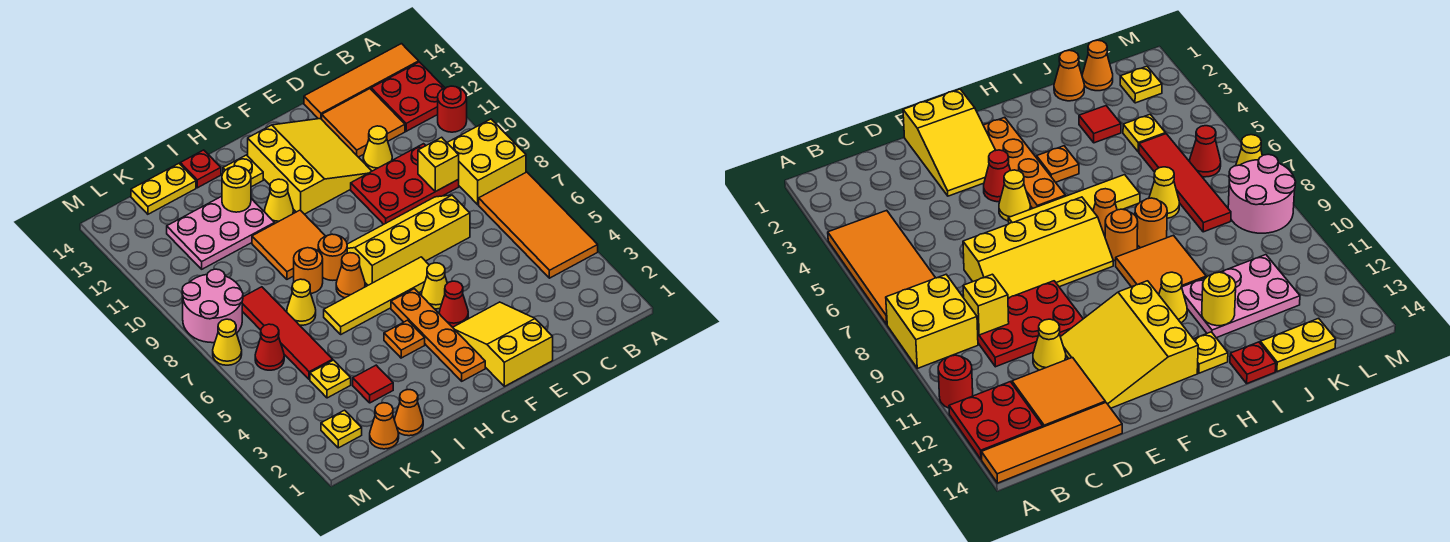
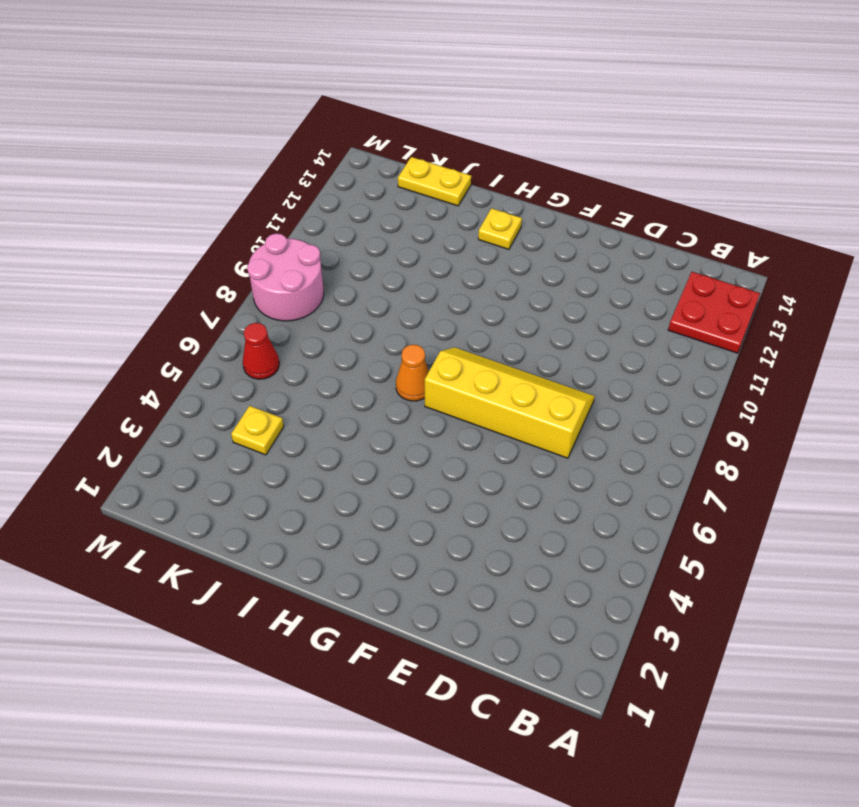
none -> orange 2x4 tile [479,172,598,278]
none -> yellow 2x2 brick [447,119,526,205]
none -> red 1x1 round brick [438,86,467,132]
none -> orange 1x4 tile [304,44,419,119]

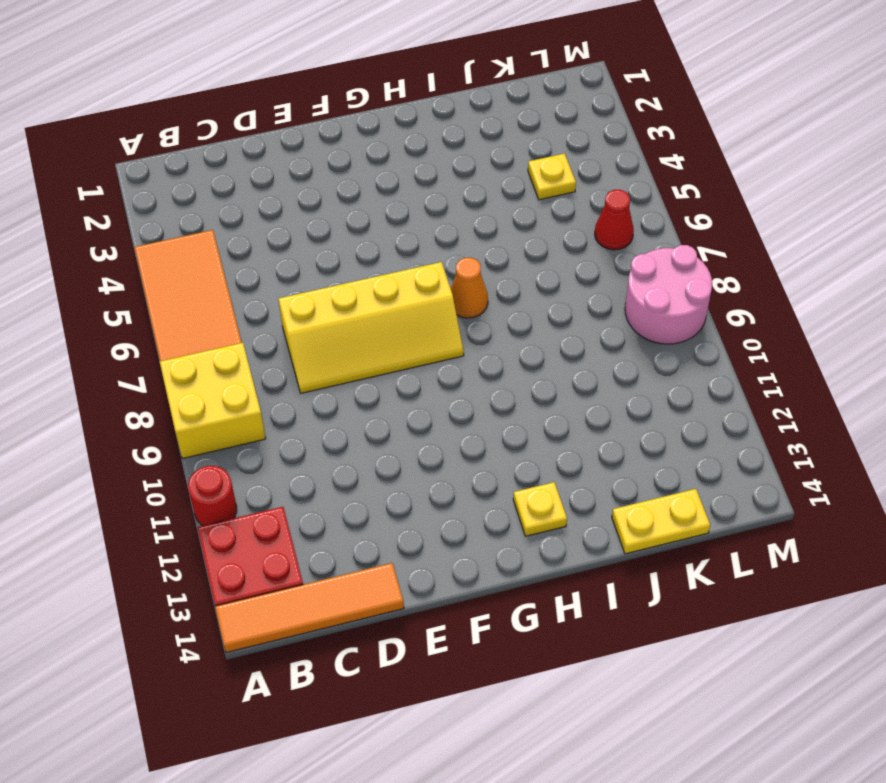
none -> red 2x3 plate [351,144,459,224]
none -> orange 2x2 tile [322,89,405,157]
none -> yellow 1x1 cone [363,126,392,171]
none -> yellow 2x3 slope [453,302,553,386]

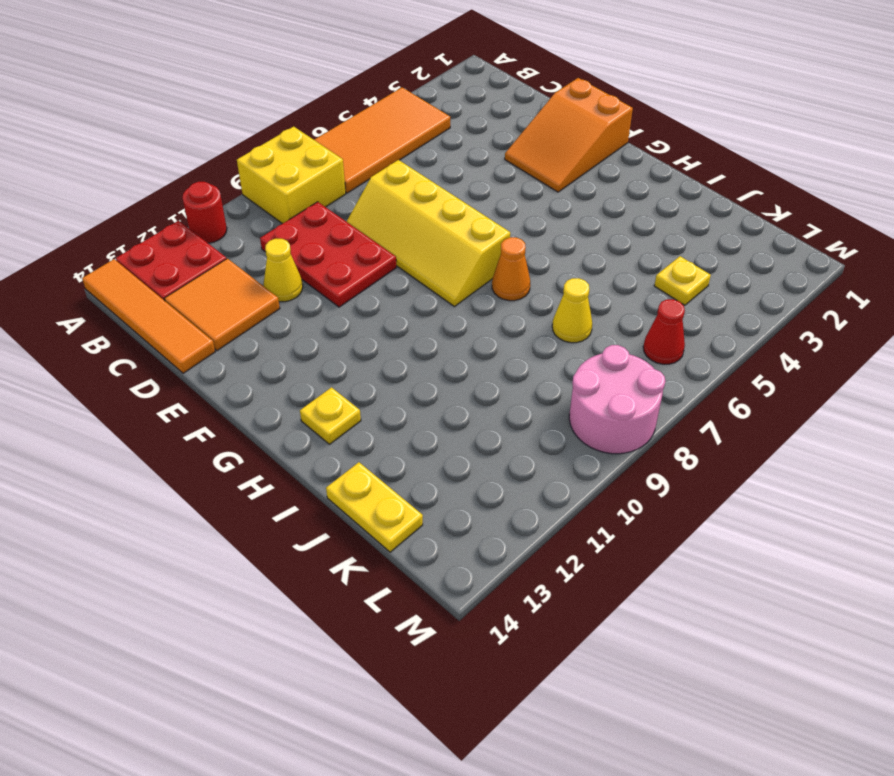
orange 2x3 slope [505,78,633,192] -> yellow 2x3 slope [453,302,553,386]
none -> yellow 3x3 slope [248,119,372,214]
none -> red 1x1 cone [439,281,468,327]
none -> yellow 1x1 cone [421,263,447,309]
none -> yellow 1x4 tile [324,257,429,334]

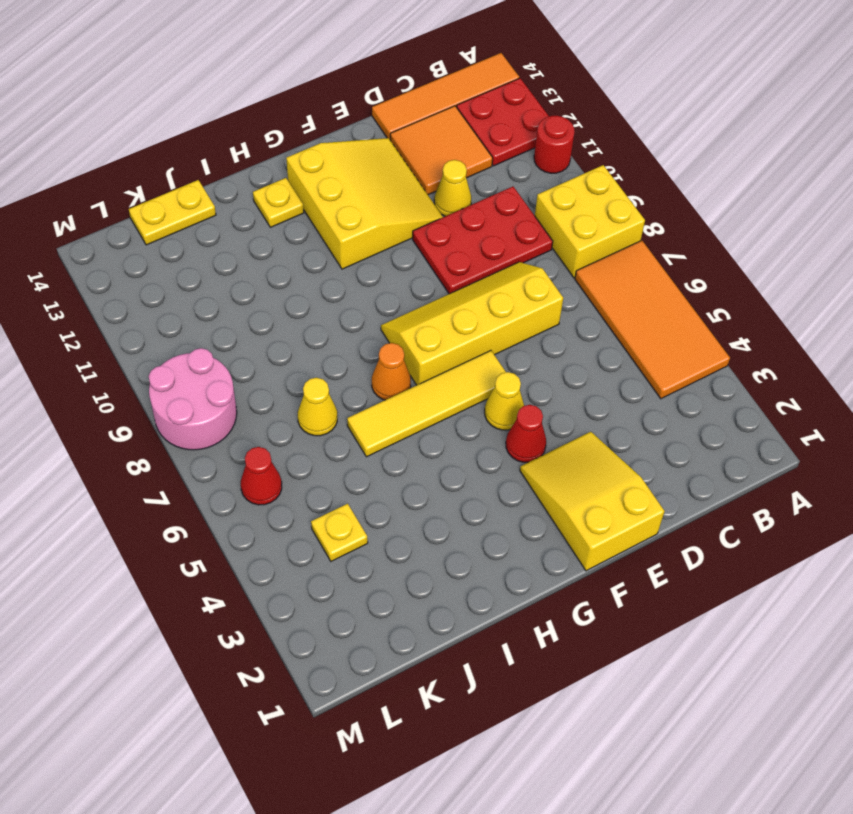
none -> orange 1x4 plate [391,289,485,381]
none -> orange 1x1 plate [384,320,425,358]
none -> orange 1x1 round brick [318,234,347,280]
none -> orange 2x2 tile [252,210,325,279]

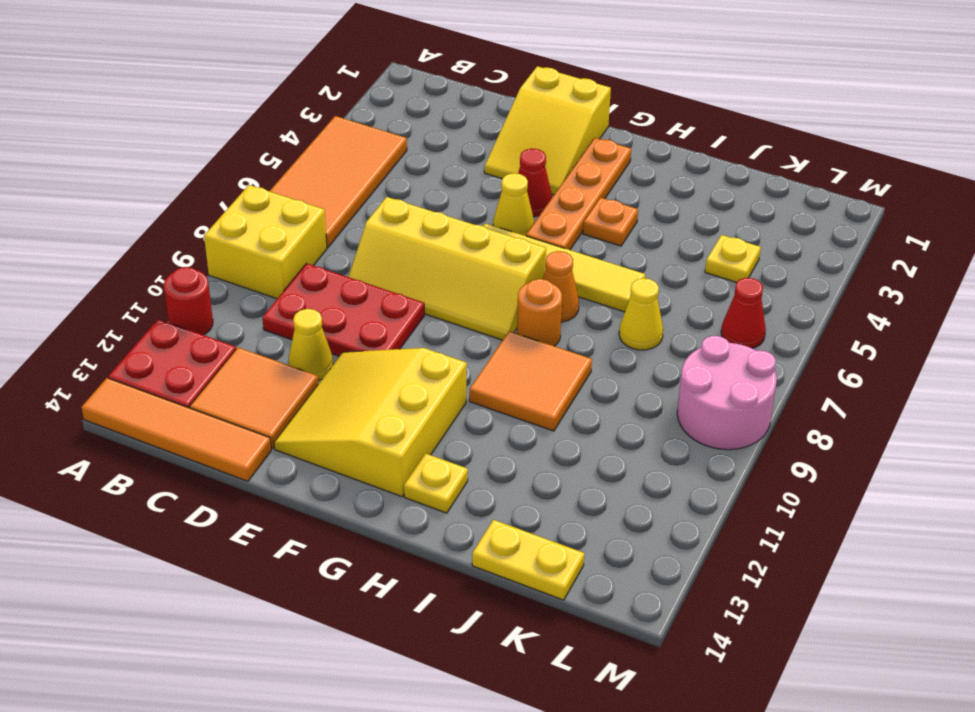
none -> yellow 1x1 cone [265,179,294,223]
none -> orange 1x1 round brick [294,248,323,293]
none -> pink 2x3 plate [167,196,275,269]
none -> red 1x1 plate [180,150,221,188]

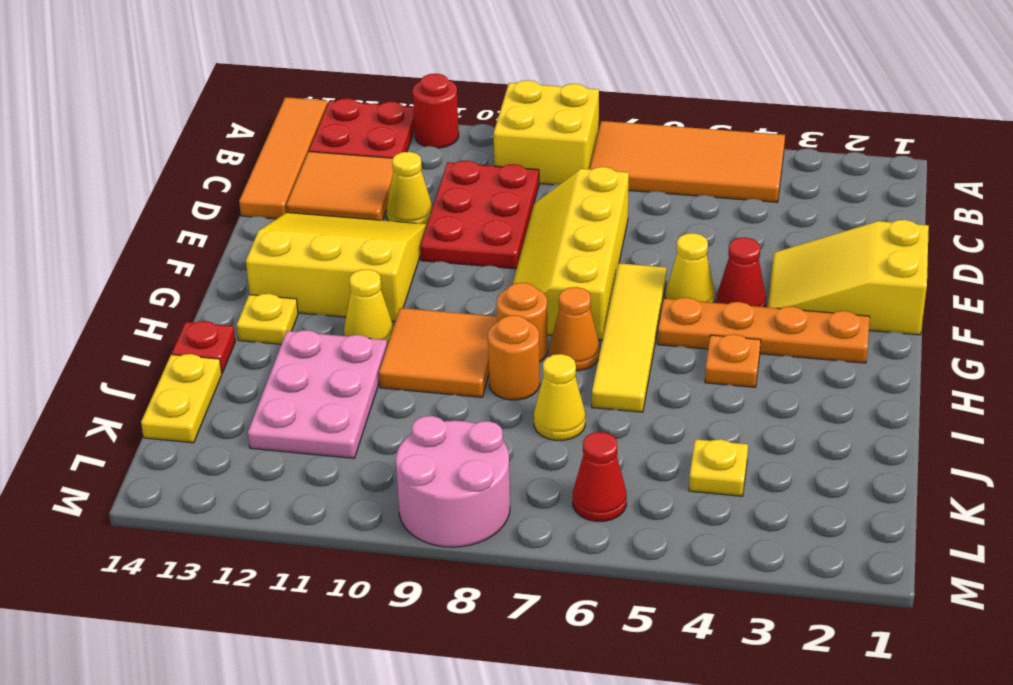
none -> orange 1x1 cone [394,390,423,436]
none -> red 1x1 tile [353,365,393,403]
none -> orange 1x1 cone [370,403,399,449]
none -> red 1x4 tile [242,287,333,380]

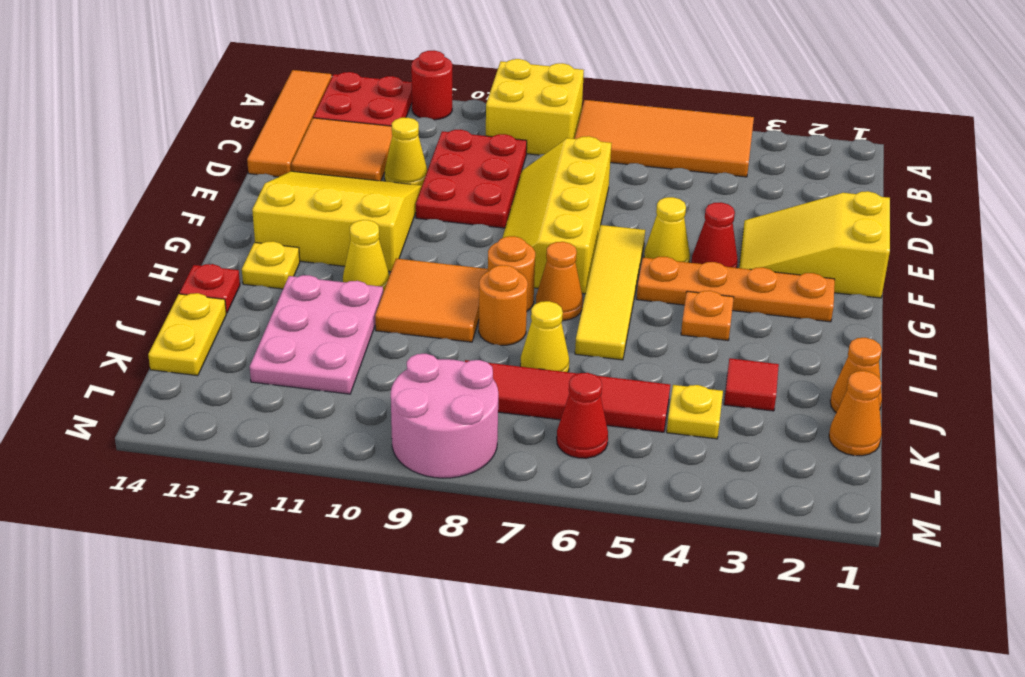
none -> yellow 1x1 plate [321,410,362,448]
none -> yellow 1x1 cone [213,319,242,365]
none -> yellow 1x1 brick [418,137,459,192]
none -> yellow 1x1 round brick [222,166,251,212]

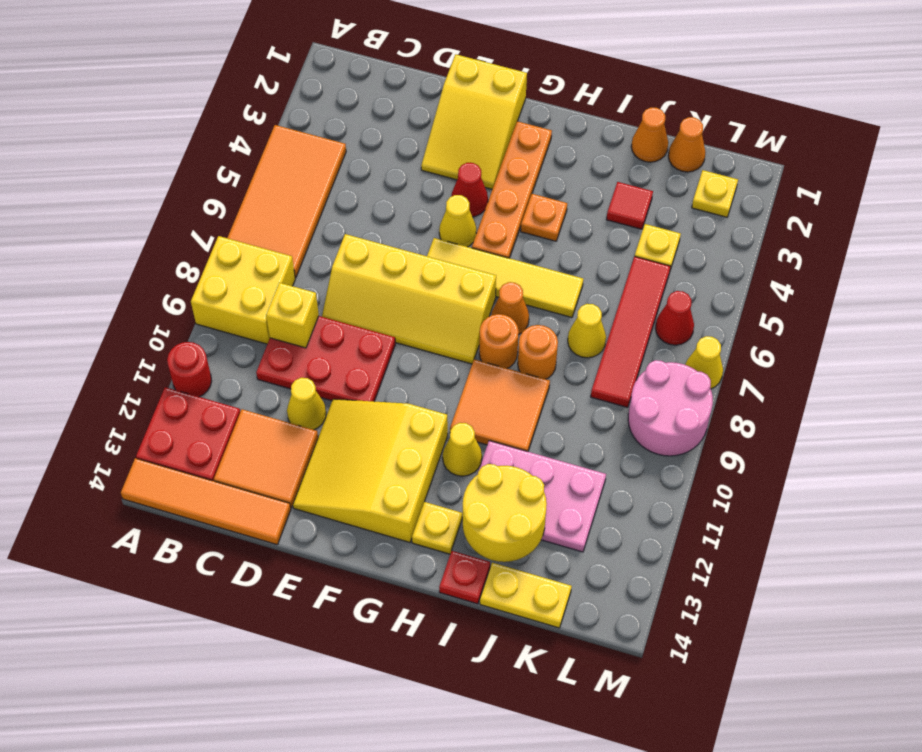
yellow 2x2 round brick [463,464,547,562] -> yellow 1x1 round brick [222,166,251,212]

